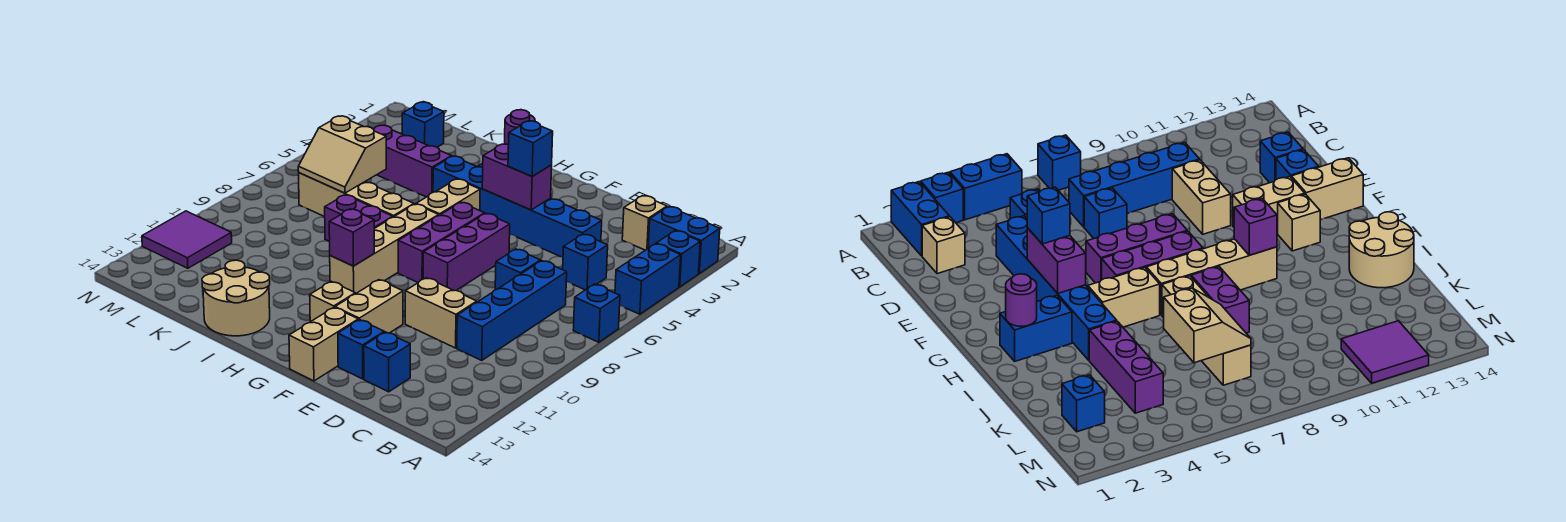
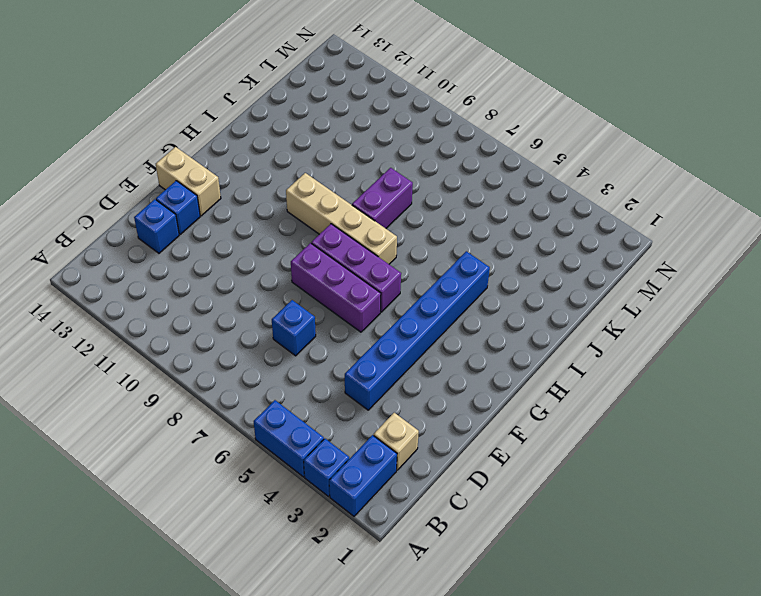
none -> blue 1x1 brick [573,284,620,342]
none -> blue 1x1 brick [563,234,608,290]
none -> blue 1x4 brick [457,261,567,360]
none -> tan 1x2 brick [405,278,477,348]

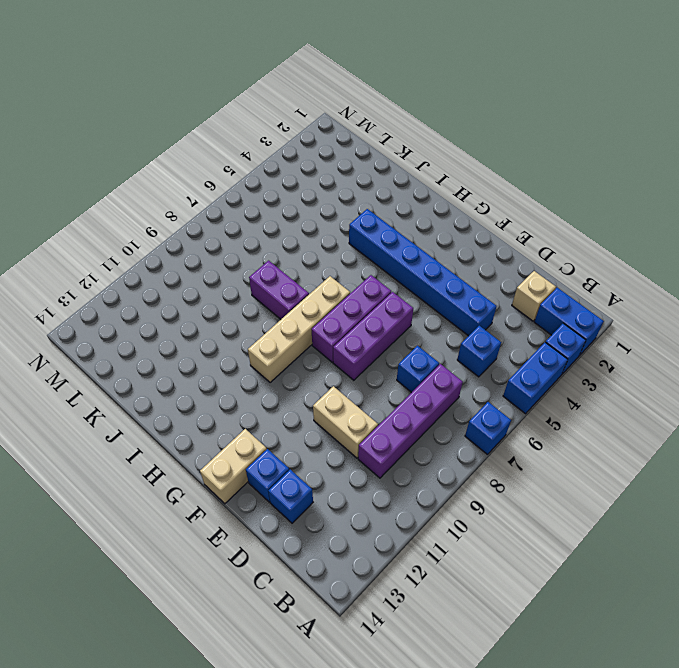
purple 1x4 brick [358,364,463,478] -> blue 1x4 brick [457,261,567,360]
none -> tan 1x2 brick [335,280,403,333]
none -> tan 1x1 brick [310,281,355,322]
none -> blue 1x2 brick [1000,295,1072,361]
none -> tan 1x2 brick [416,179,480,215]

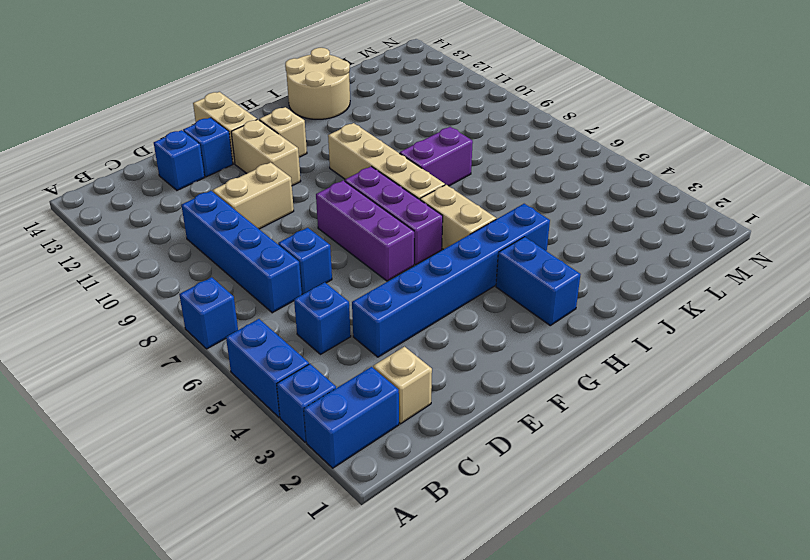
none -> tan 1x4 brick [299,173,414,217]
none -> purple 1x3 brick [374,125,452,197]
none -> blue 1x1 brick [402,102,444,147]
none -> purple 2x2 tile [142,211,232,268]

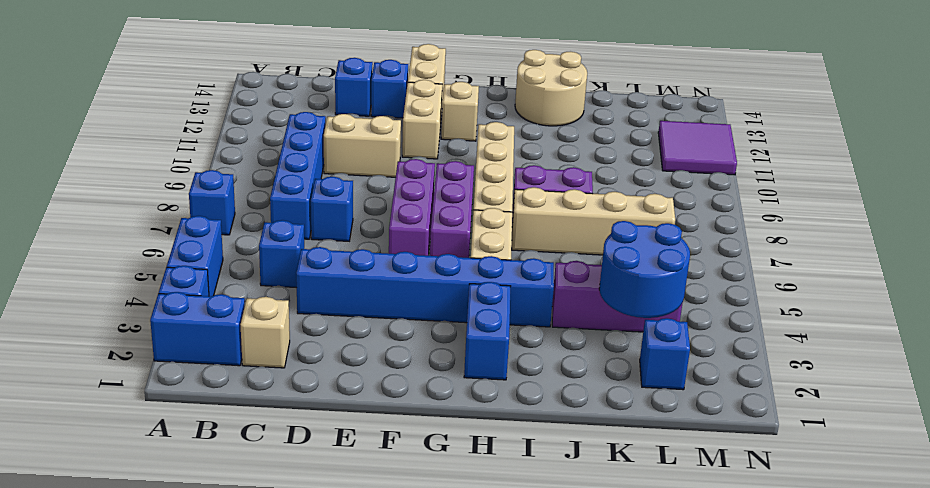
blue 2x2 round brick [599,221,690,318] -> none
none -> purple 1x2 brick [482,144,552,210]
none -> purple 1x1 round brick [505,110,535,145]
none -> purple 1x1 brick [329,209,374,266]
none -> tan 2x2 slope [298,116,386,193]

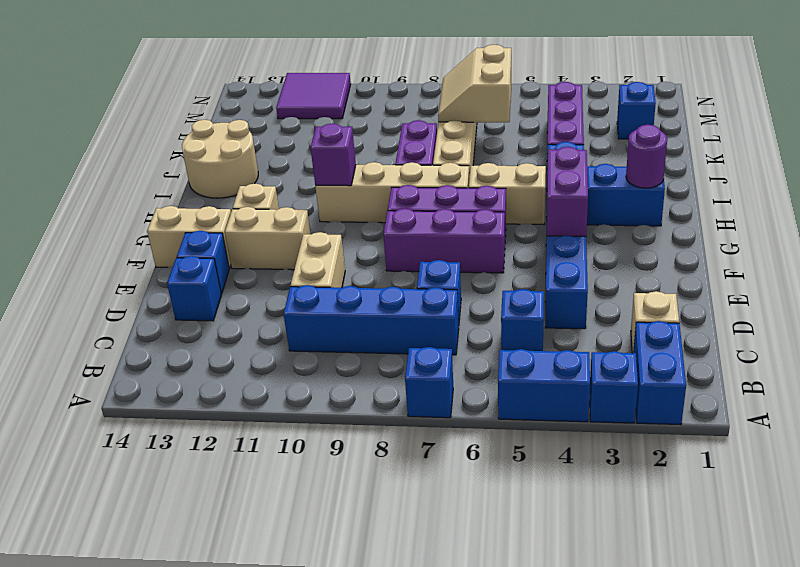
none -> blue 1x1 brick [508,121,553,176]

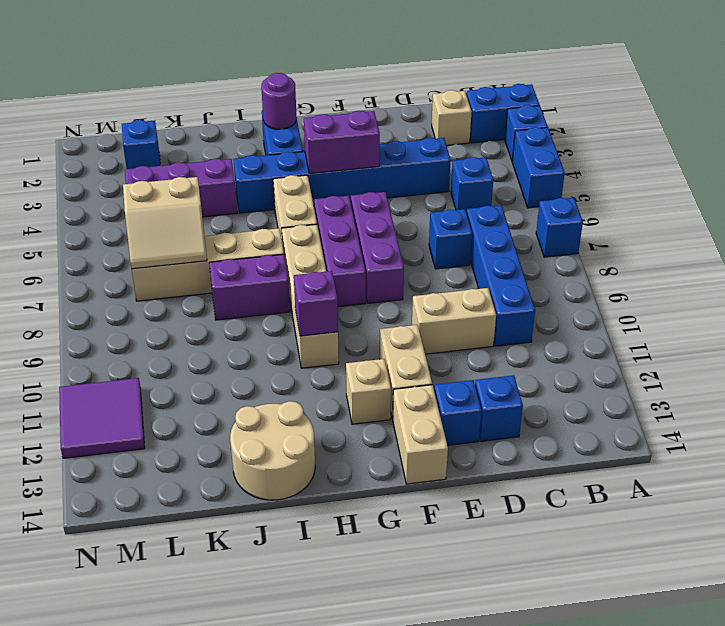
none -> blue 1x1 brick [508,121,553,176]

